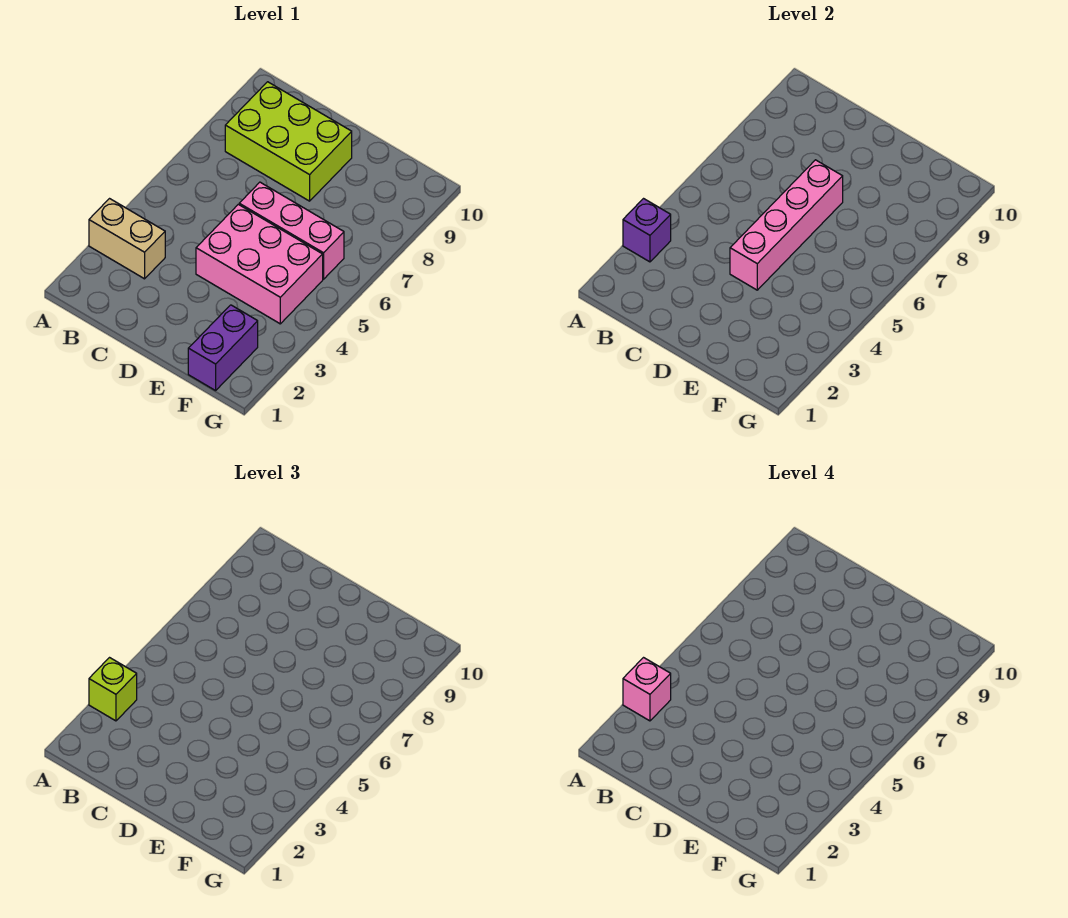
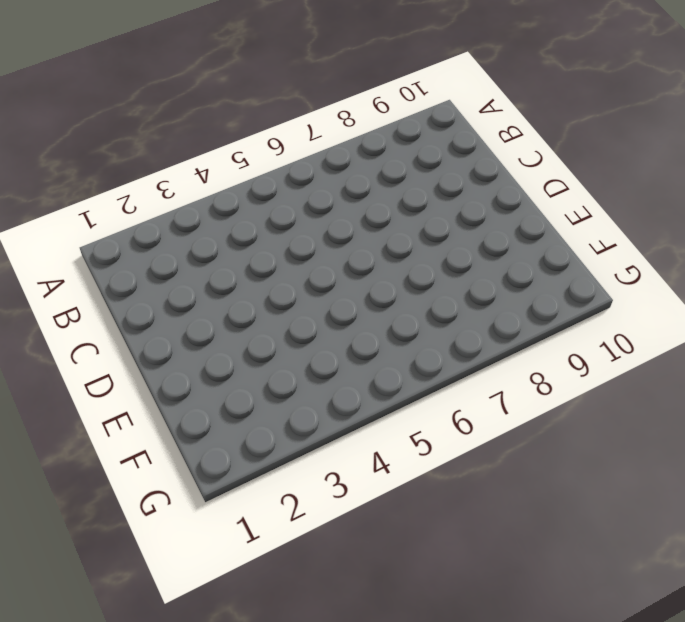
none -> tan 1x2 brick [89,199,165,279]
none -> lime 2x3 brick [225,82,352,201]

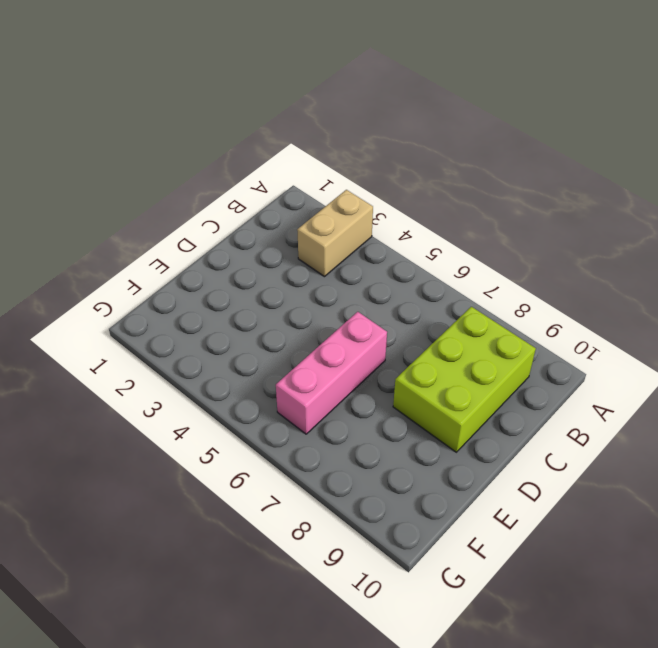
none -> pink 2x3 brick [196,204,323,324]
none -> purple 1x2 brick [188,305,258,391]

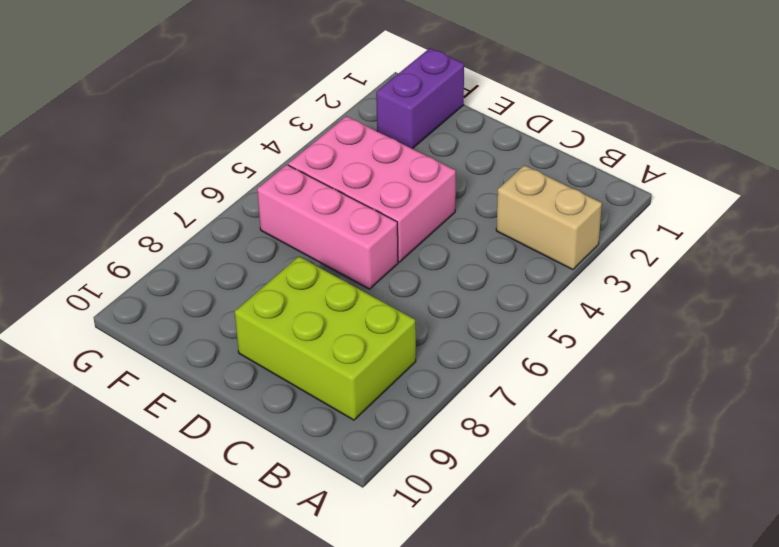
none -> purple 1x1 brick [623,199,671,262]
none -> pink 1x4 brick [730,160,843,290]

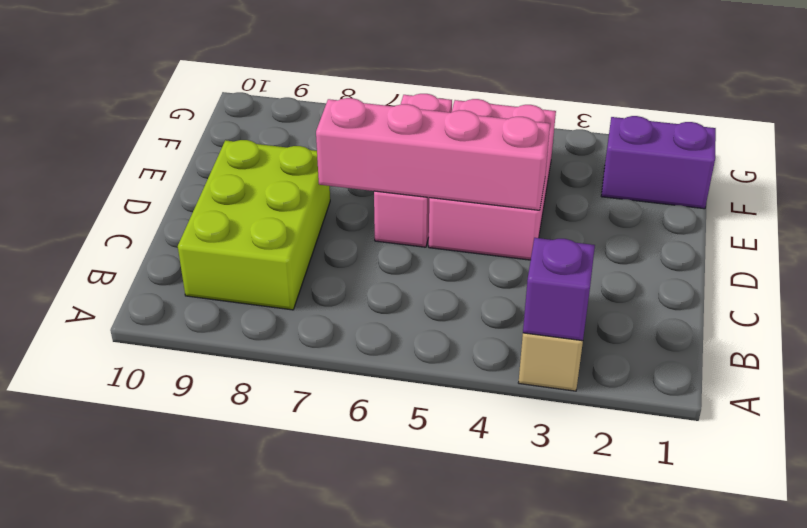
none -> lime 1x1 brick [89,658,137,721]
none -> pink 1x1 brick [623,658,671,721]

